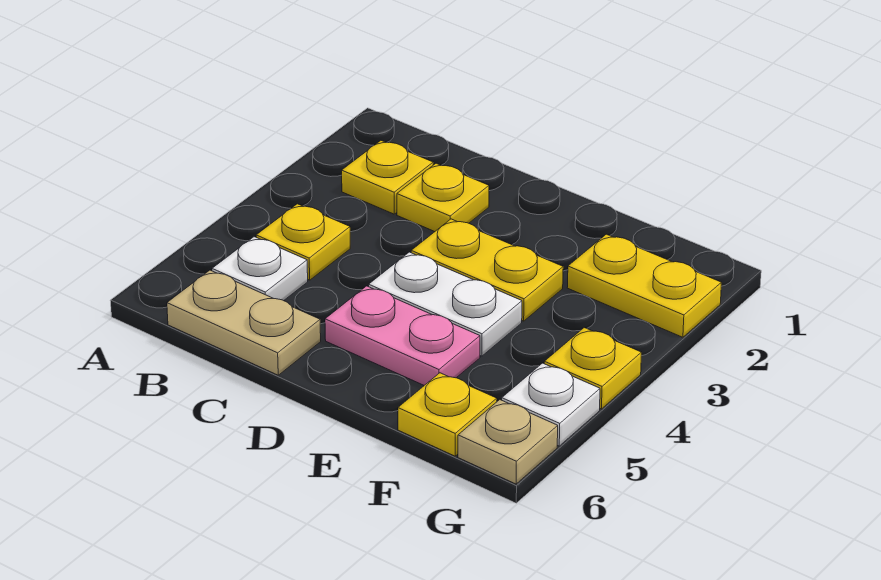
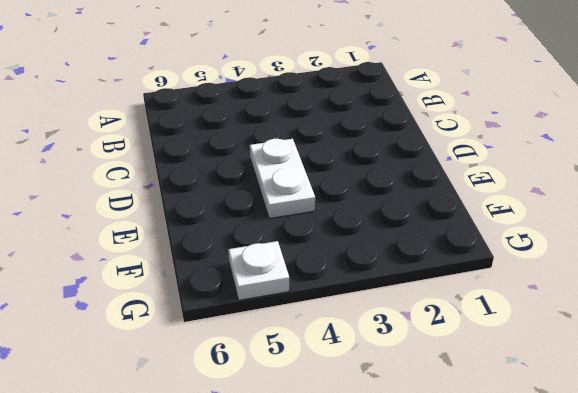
none -> yellow 1x1 plate [342,141,433,214]
none -> yellow 1x1 plate [256,204,350,280]
none -> white 1x1 plate [212,237,308,301]

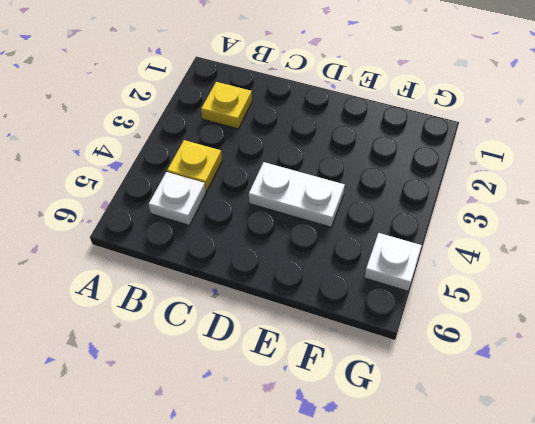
none -> tan 1x2 plate [167,270,321,375]
none -> yellow 1x1 plate [397,163,489,232]
none -> yellow 1x2 plate [411,219,563,321]

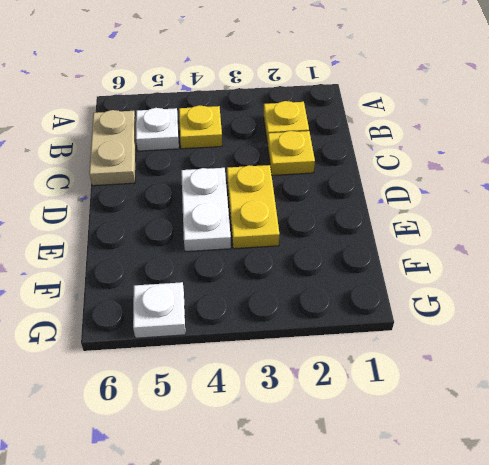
none -> pink 1x2 plate [325,286,480,385]
none -> yellow 1x2 plate [567,234,721,337]
none -> yellow 1x1 plate [398,373,497,456]

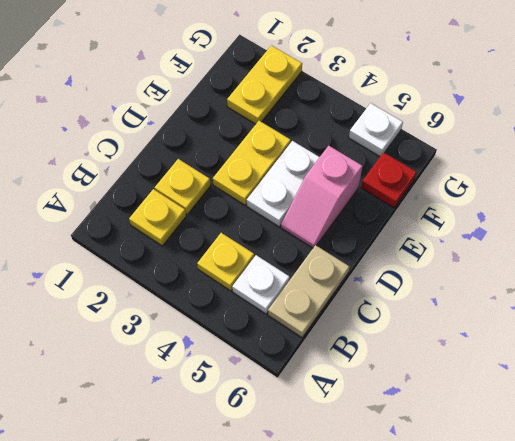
pink 1x2 slope [281,146,363,248] -> pink 1x2 plate [325,286,480,385]
red 1x1 plate [361,152,417,208] -> yellow 1x1 plate [398,373,497,456]
none -> yellow 1x1 plate [544,328,642,409]
none -> tan 1x1 plate [458,400,558,484]

